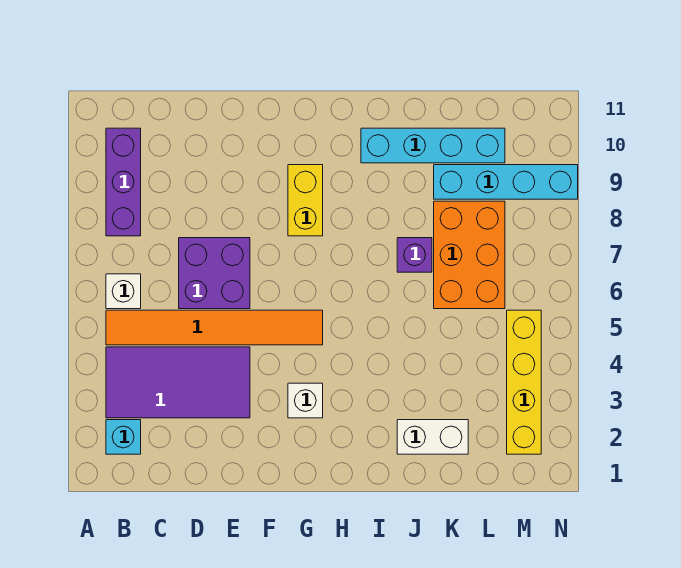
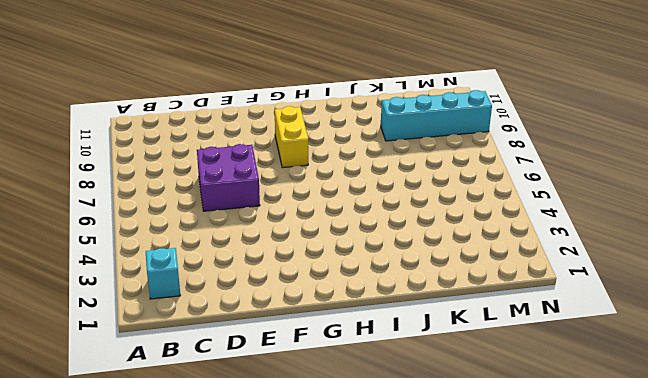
none -> purple 2x4 tile [106,347,250,418]
none -> orange 1x6 tile [106,310,323,345]
none -> white 1x1 brick [106,274,141,309]

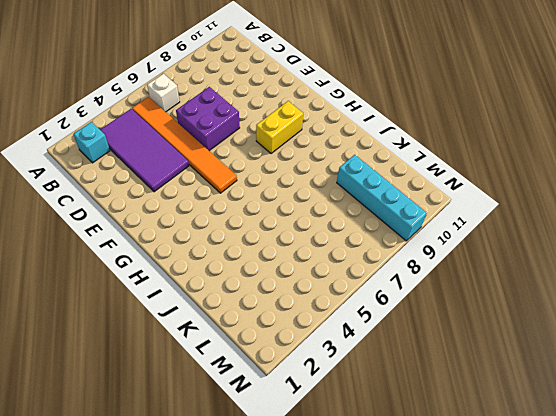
none -> purple 1x3 brick [106,128,141,236]
none -> white 1x1 brick [288,383,323,418]
none -> cyan 1x4 brick [361,128,505,163]

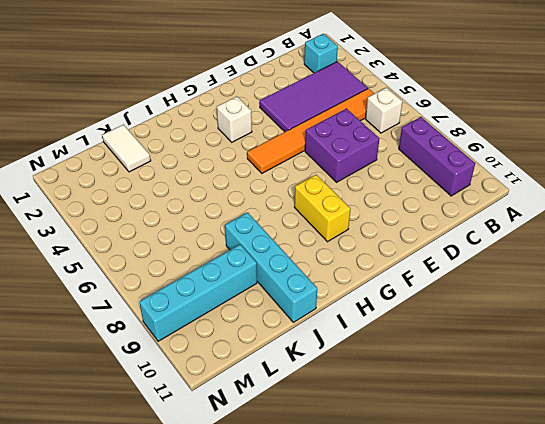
cyan 1x4 brick [225,212,317,322] -> cyan 1x4 brick turned to [361,128,505,163]
white 1x2 tile [102,125,151,172] -> white 1x2 brick [397,420,468,454]
none -> purple 1x1 brick [397,238,432,272]
none -> orange 2x3 brick [434,201,505,309]
none -> yellow 1x4 brick [507,310,541,454]

